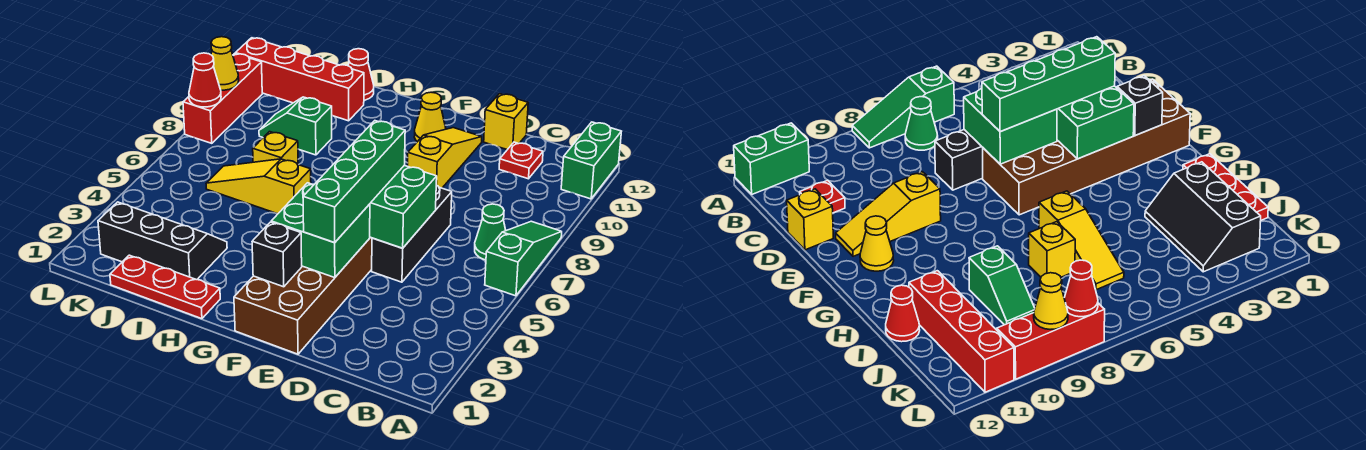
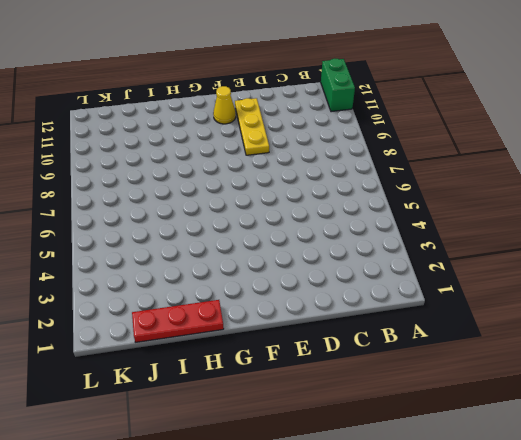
yellow 1x3 plate [235,98,269,155] -> yellow 1x3 slope [408,128,482,188]
none -> green 1x3 slope [485,221,562,296]
none -> green 1x1 cone [475,204,506,260]
none -> red 1x1 plate [499,142,543,179]

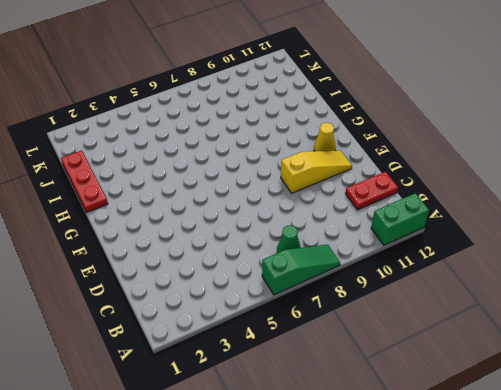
red 1x2 plate [345,172,398,210] -> red 1x1 plate [499,142,543,179]
none -> black 1x3 brick [372,185,452,282]
none -> yellow 1x1 brick [484,94,528,150]
none -> brown 2x6 brick [234,237,372,354]

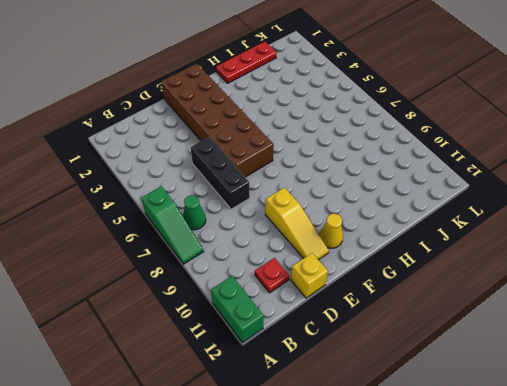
none -> yellow 1x3 slope [206,159,311,214]
none -> black 2x3 slope [98,202,227,280]
none -> yellow 1x1 brick [253,132,298,164]

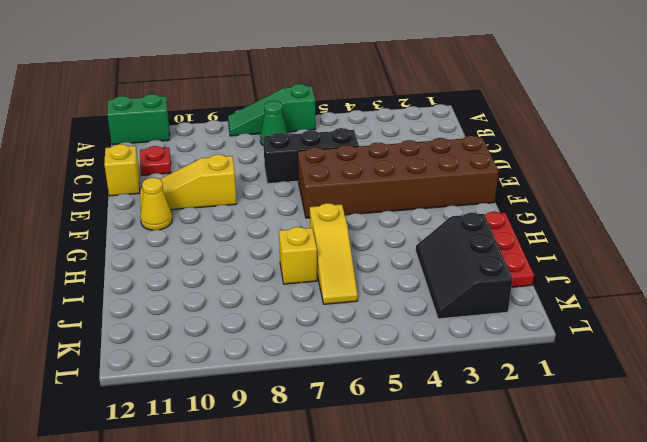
none -> green 1x2 slope [259,97,332,155]
none -> red 1x4 brick [236,38,364,121]
none -> red 1x1 cone [348,49,374,100]

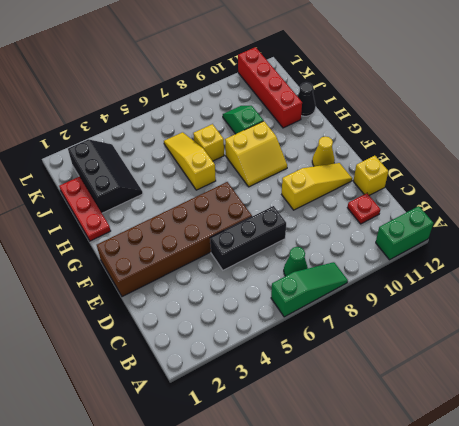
yellow 2x2 slope [225,121,287,187] -> none
black 1x1 cone [298,82,316,116] -> red 1x1 cone [348,49,374,100]
none -> red 1x3 brick [183,54,262,143]
none -> green 2x2 brick [370,165,437,248]
none -> green 2x2 brick [271,183,370,278]

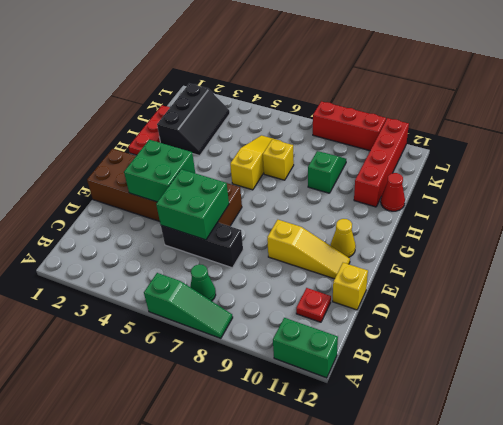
none -> black 1x1 brick [252,222,302,287]
none -> red 1x1 cone [189,53,221,107]
none -> yellow 1x1 cone [211,37,239,90]

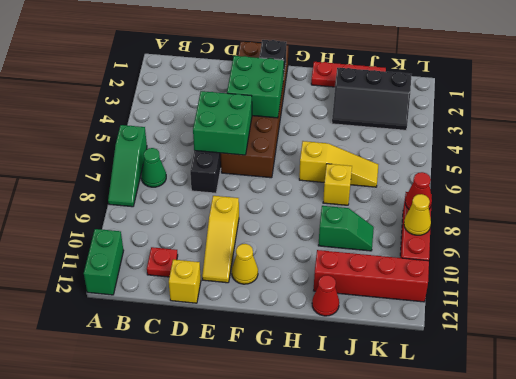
none -> green 1x4 brick [303,121,405,243]

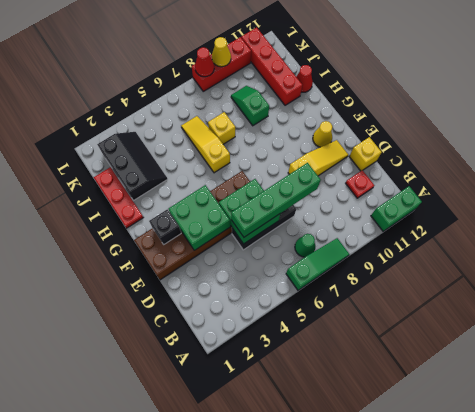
green 1x4 brick [231,163,321,237] -> green 1x4 brick moved to [303,121,405,243]

